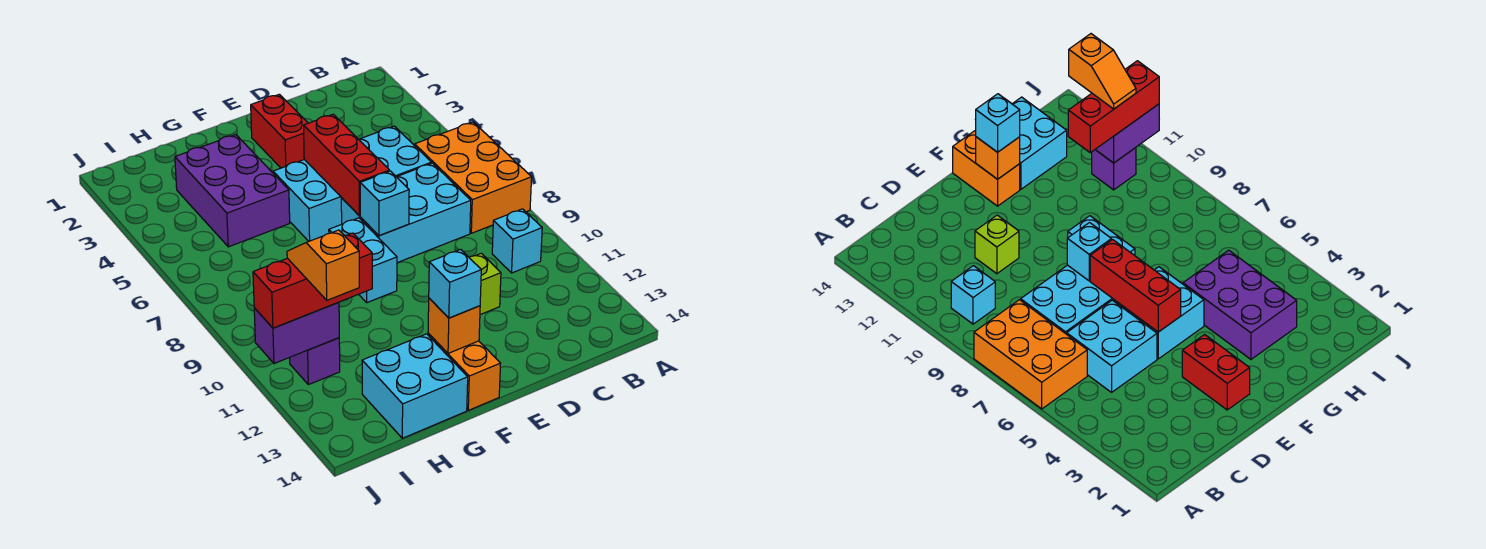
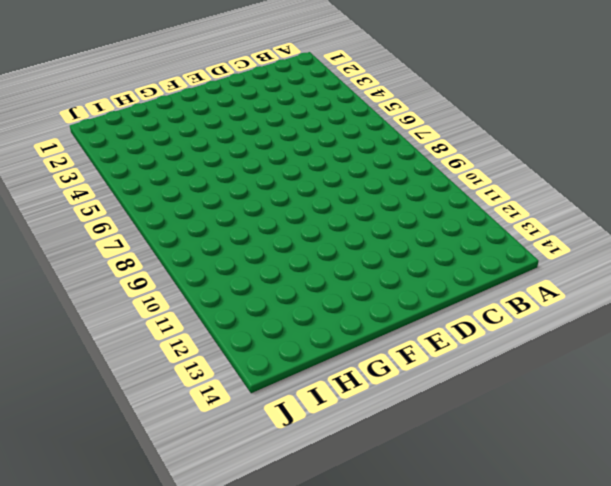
none -> orange 2x3 brick [415,122,532,233]
none -> cyan 1x1 brick [492,209,542,273]
none -> cyan 2x2 brick [359,126,432,177]

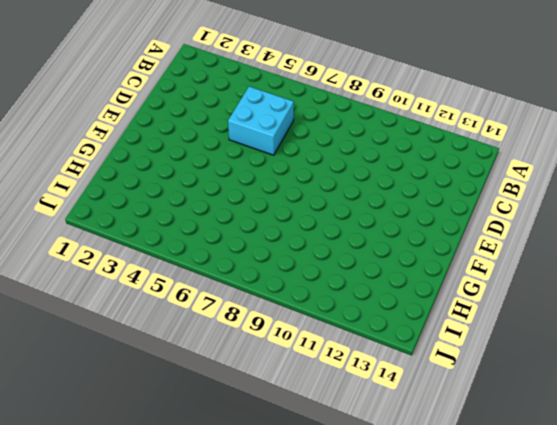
none -> orange 2x3 brick [415,122,532,233]
none -> cyan 1x1 brick [492,209,542,273]
none -> cyan 2x3 brick [341,163,471,263]

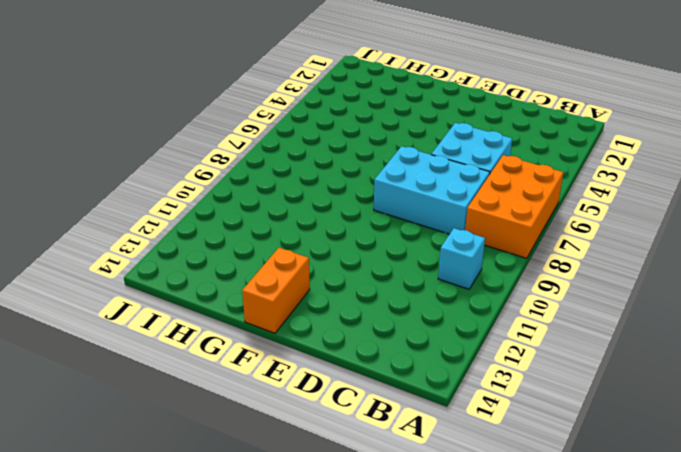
none -> lime 1x1 brick [469,253,501,315]
none -> red 1x2 brick [251,94,308,168]
none -> cyan 2x2 brick [273,160,342,241]

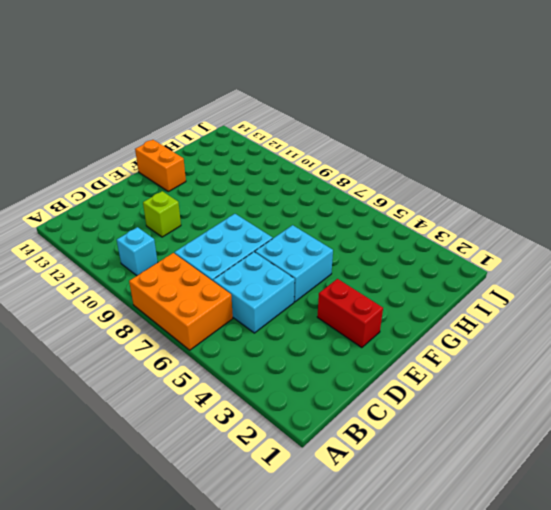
none -> cyan 1x2 brick [329,218,397,303]
none -> purple 2x3 brick [175,135,290,247]
none -> cyan 2x2 brick [362,334,468,438]

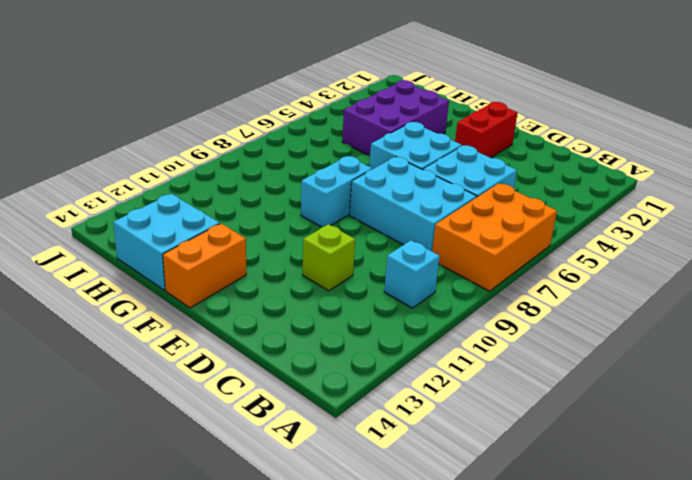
none -> purple 1x1 brick [290,338,340,385]
none -> red 1x3 brick [304,114,389,216]
none -> cyan 1x1 brick [360,171,409,236]

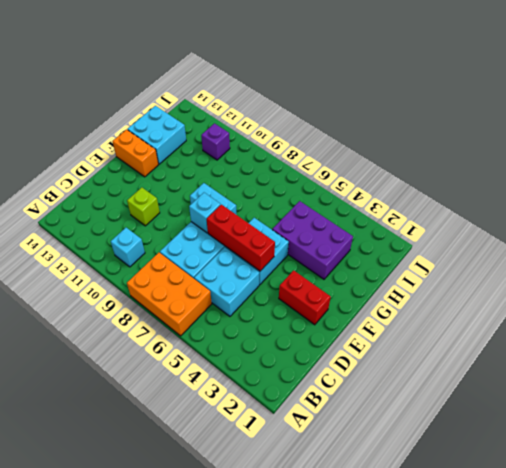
none -> orange 1x1 brick [428,298,480,353]
none -> purple 1x2 brick [254,302,339,364]
none -> cyan 1x1 brick [429,249,481,318]

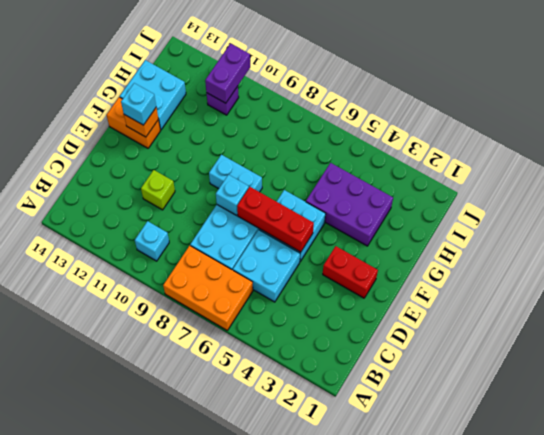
none -> red 1x3 brick [253,233,372,328]
none -> orange 1x2 slope [287,230,359,300]

